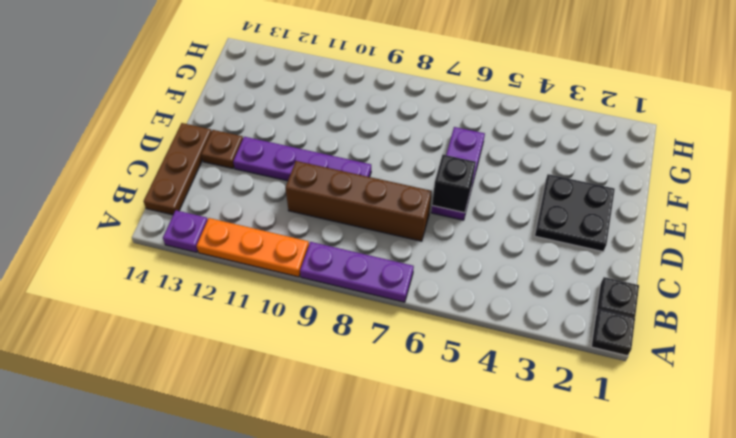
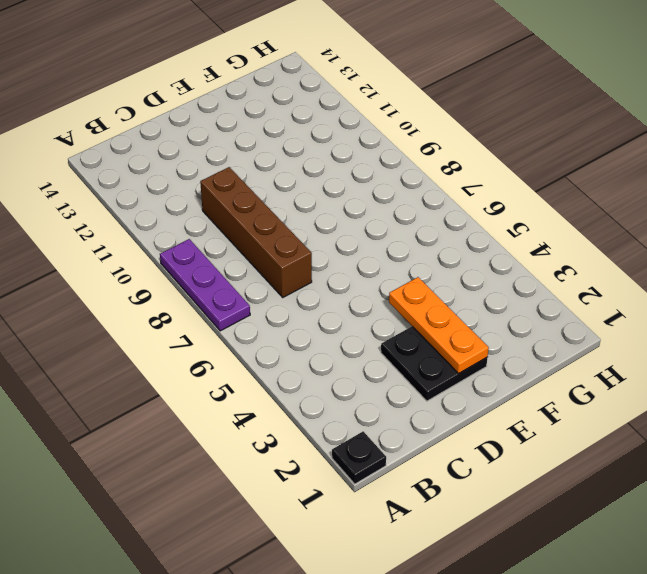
orange 1x3 plate [389,277,489,374] -> orange 1x3 plate moved to [197,218,309,277]
none -> purple 1x1 plate [163,210,208,252]
none -> black 1x1 plate [596,277,639,317]
none -> brown 1x3 plate [144,123,212,215]

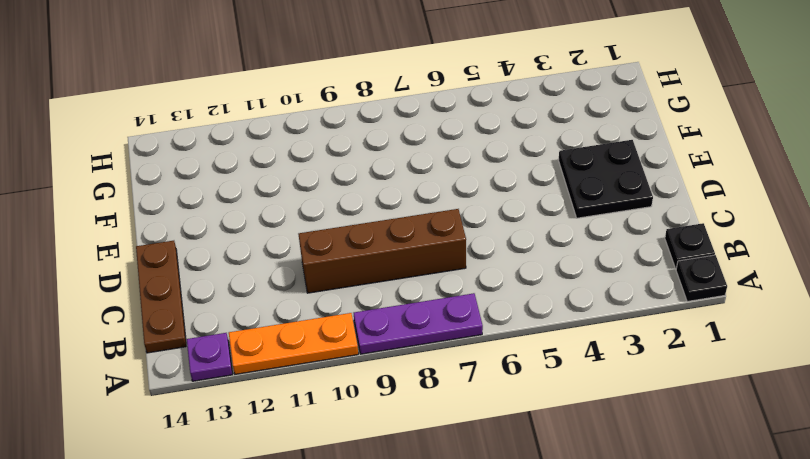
none -> purple 1x3 plate [431,127,485,220]
none -> purple 1x4 plate [233,137,371,181]
none -> brown 1x1 plate [201,130,243,168]

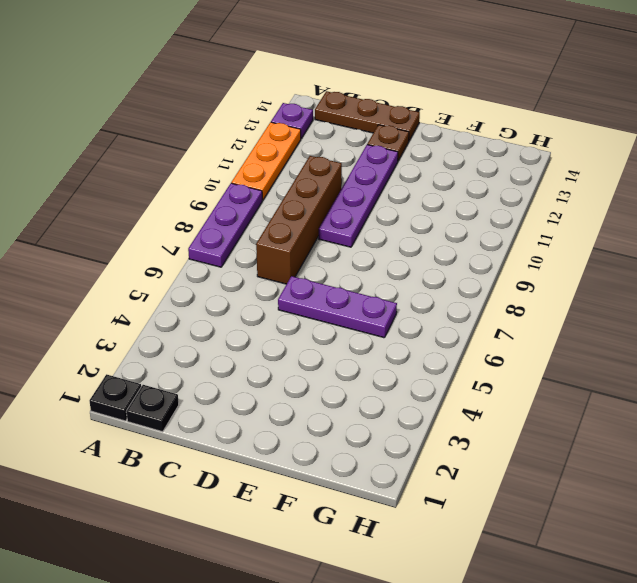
none -> black 2x2 plate [535,174,615,251]
none -> black 1x1 brick [432,155,476,213]

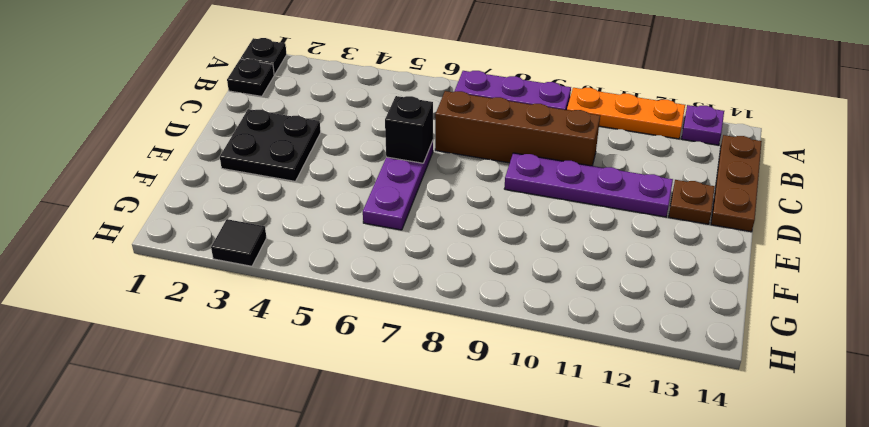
black 1x1 tile [211,219,267,266] -> none

